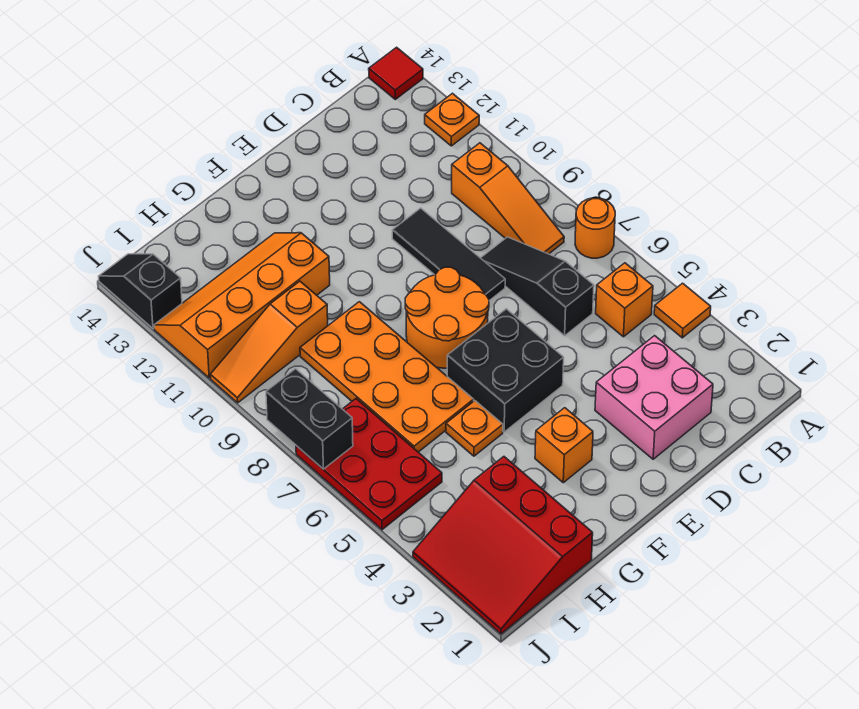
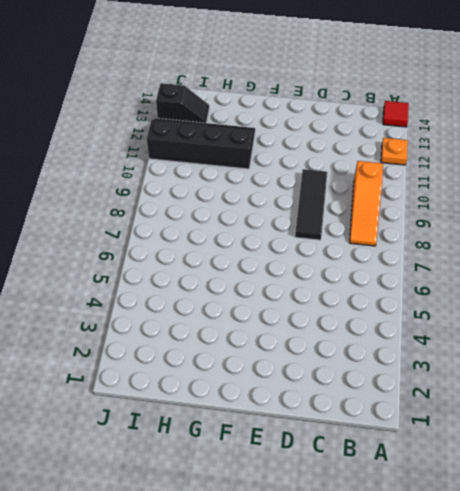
black 2x4 slope [147,118,255,169] -> orange 2x4 slope [154,233,330,378]
black 1x2 slope [156,83,209,123] -> black 1x2 slope turned to [99,254,182,329]
none -> orange 1x1 tile [654,283,711,338]
none -> orange 1x1 round brick [575,198,615,258]
none -> orange 1x1 brick [596,263,653,337]

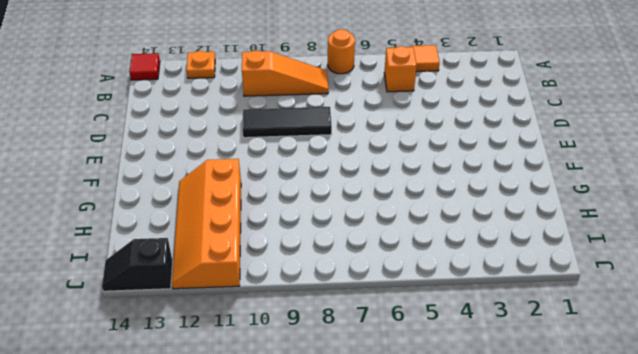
none -> pink 2x2 brick [595,336,713,459]
none -> black 1x3 slope [481,237,594,336]
none -> black 2x2 brick [447,309,564,432]

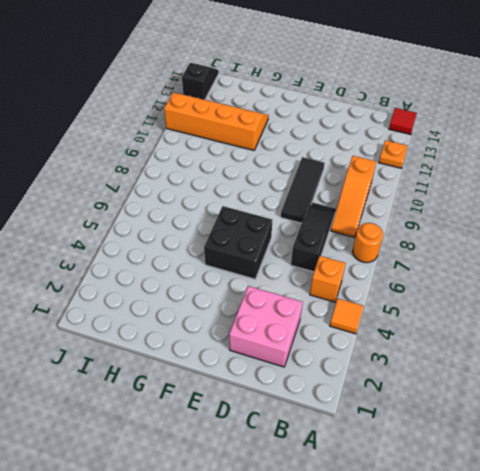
none -> orange 2x2 round brick [405,267,489,368]
none -> orange 1x1 brick [535,408,593,483]
none -> orange 1x1 plate [446,401,503,456]

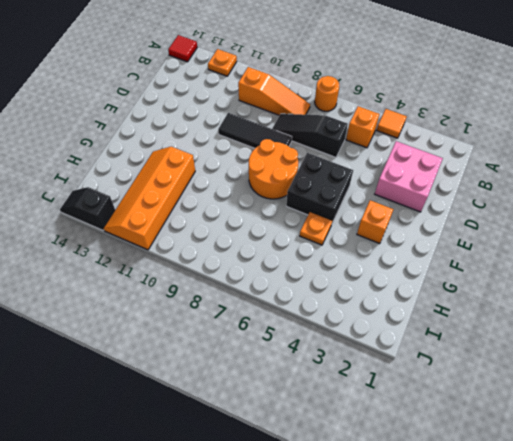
none -> orange 2x4 plate [300,302,474,452]
none -> red 3x3 slope [413,457,593,634]
none -> orange 1x3 slope [210,281,328,403]

